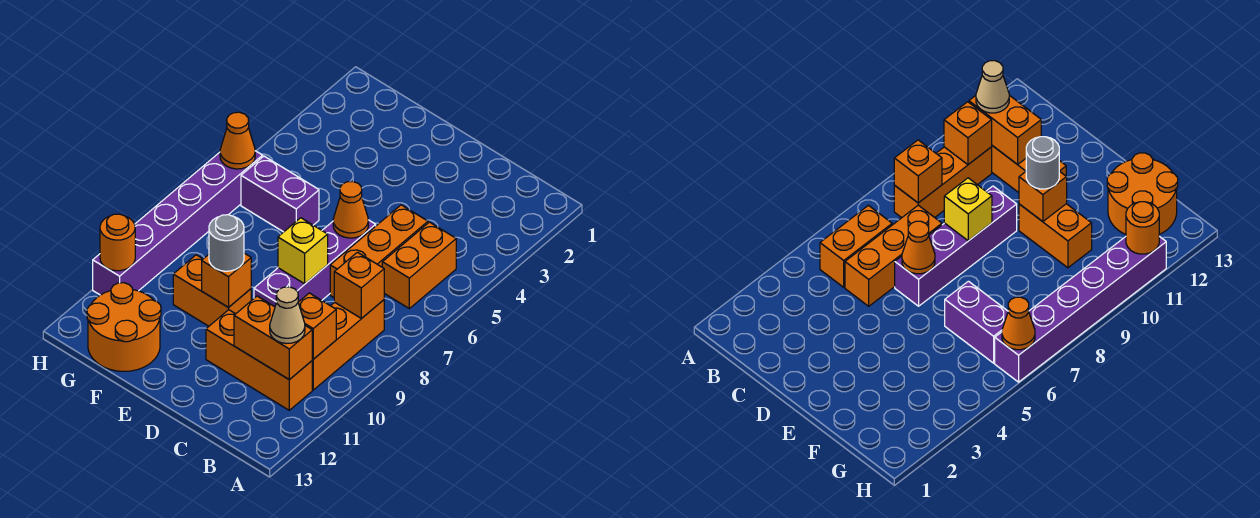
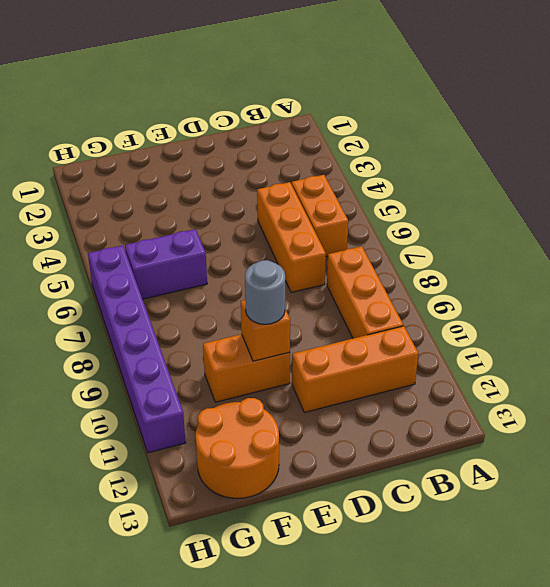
none -> purple 1x4 brick [254,220,376,307]
none -> orange 1x1 brick [334,252,384,318]
none -> orange 1x1 brick [298,293,336,359]

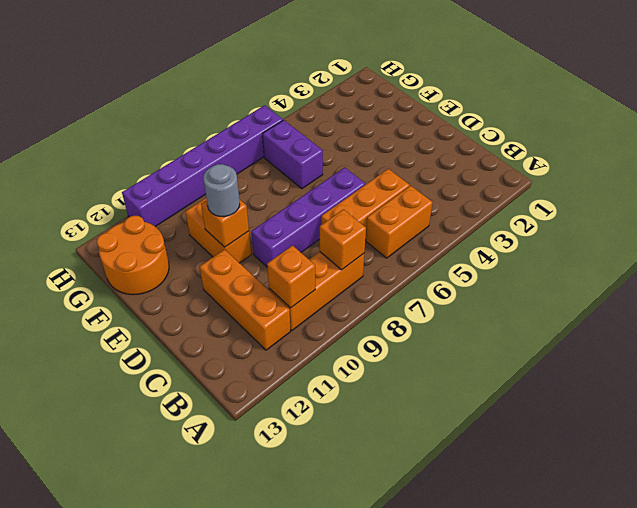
none -> orange 1x2 brick [234,296,312,380]
none -> orange 1x1 cone [333,181,368,238]
none -> yellow 1x1 brick [278,218,328,284]

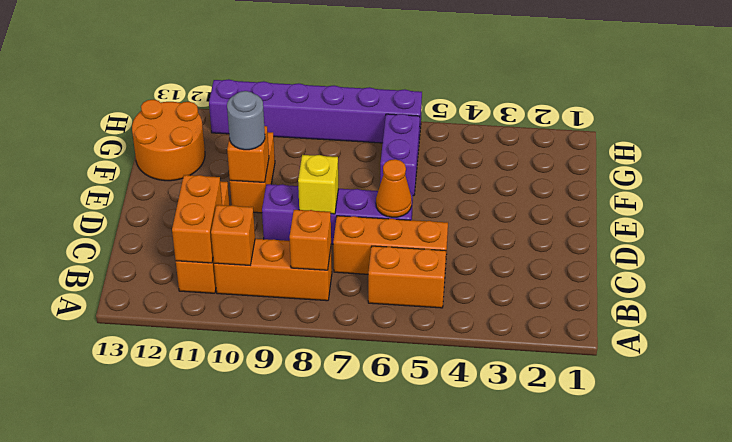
none -> orange 1x1 cone [220,112,255,169]
none -> orange 1x1 round brick [100,214,135,271]
none -> tan 1x1 cone [270,287,305,344]

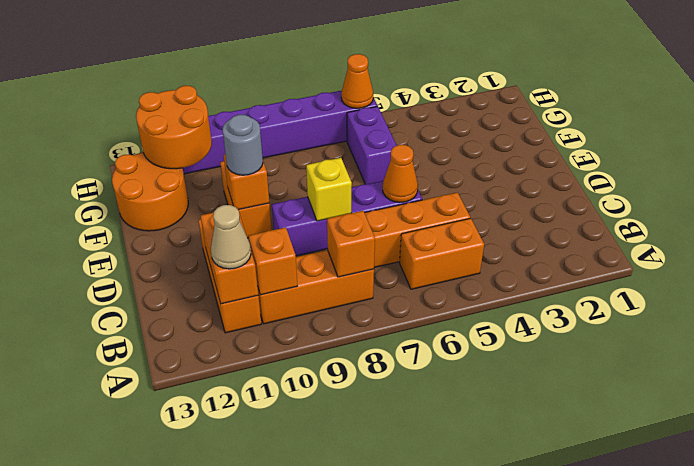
orange 2x2 round brick [136,86,212,169] -> orange 1x1 round brick [100,214,135,271]

